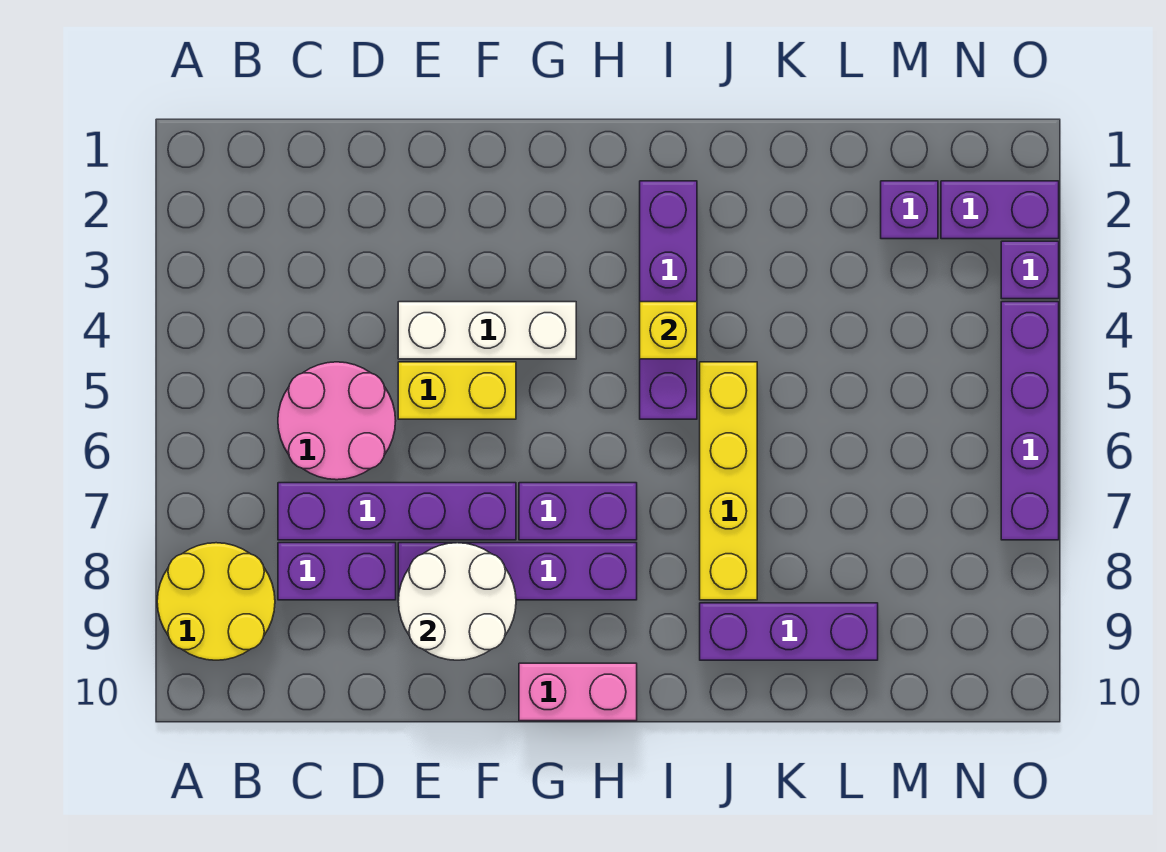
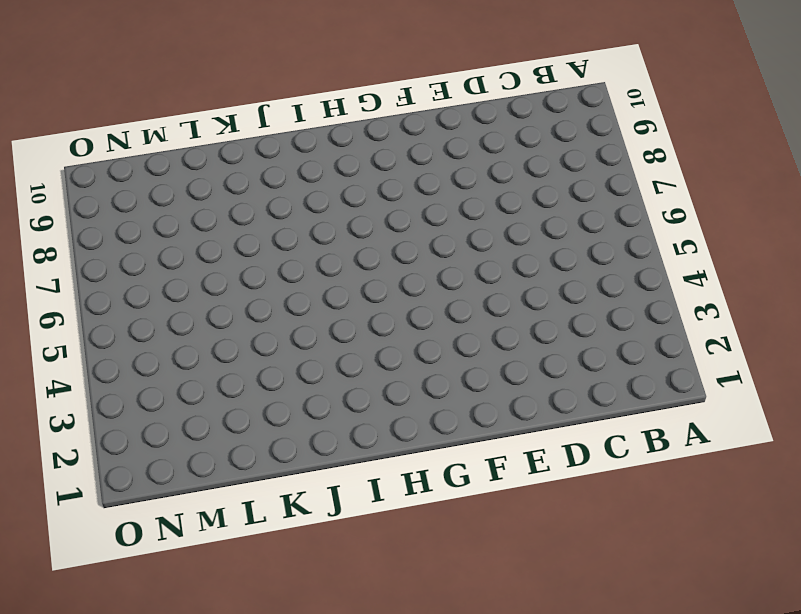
none -> yellow 2x2 round brick [157,543,275,660]
none -> pink 2x2 round brick [278,362,396,480]
none -> purple 1x4 brick [278,483,516,540]

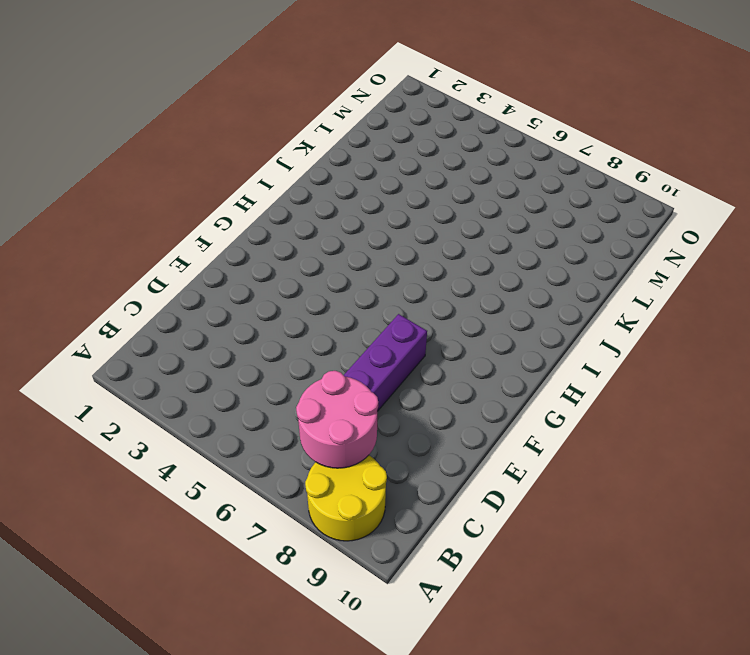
pink 2x2 round brick [296,371,378,468] -> pink 2x2 round brick moved to [278,362,396,480]
none -> purple 1x2 brick [278,543,396,600]
none -> white 1x3 brick [398,302,576,359]
none -> yellow 1x2 brick [398,362,516,419]

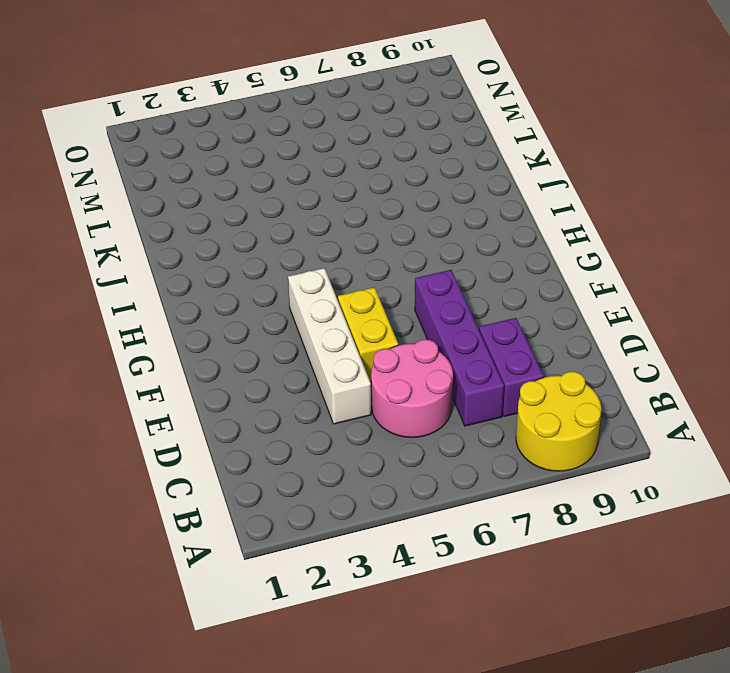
white 1x4 brick [288,268,371,424] -> white 1x3 brick [398,302,576,359]
none -> purple 1x4 brick [398,543,637,600]
none -> purple 1x2 brick [519,483,637,540]
none -> pink 1x2 brick [519,663,637,721]

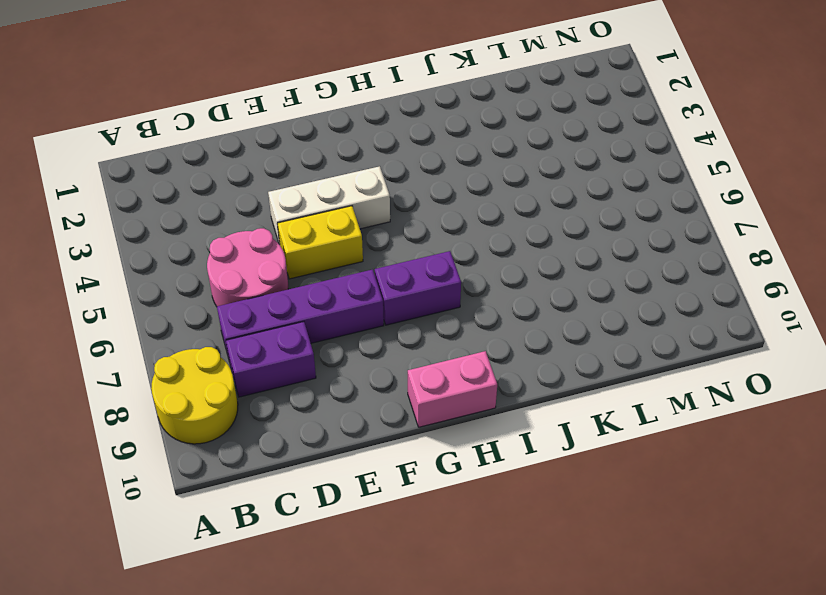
none -> purple 1x4 brick [398,543,637,600]
none -> purple 1x4 brick [640,181,697,419]
none -> yellow 1x4 brick [700,362,757,600]

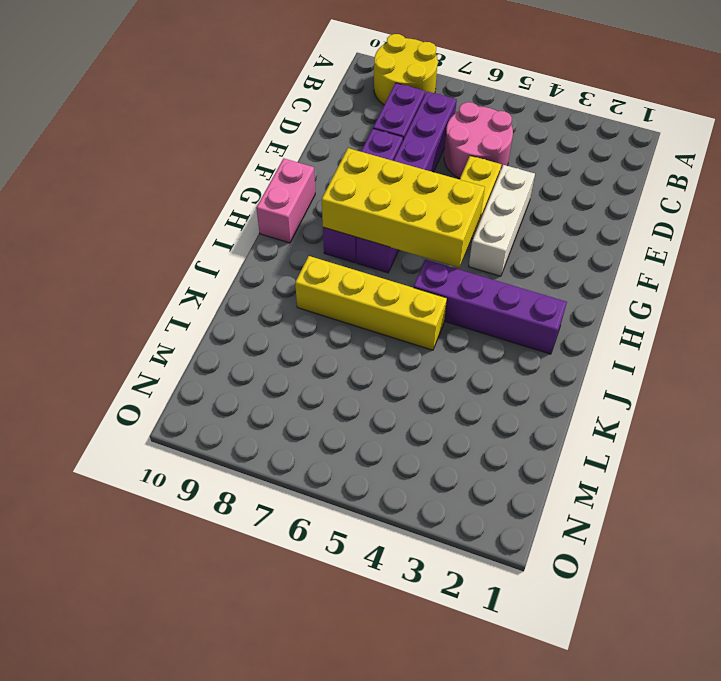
yellow 2x4 brick [322,148,485,268] -> none
none -> purple 1x3 brick [700,603,878,660]
none -> purple 1x1 brick [881,181,938,239]
none -> purple 1x2 brick [941,181,1059,239]

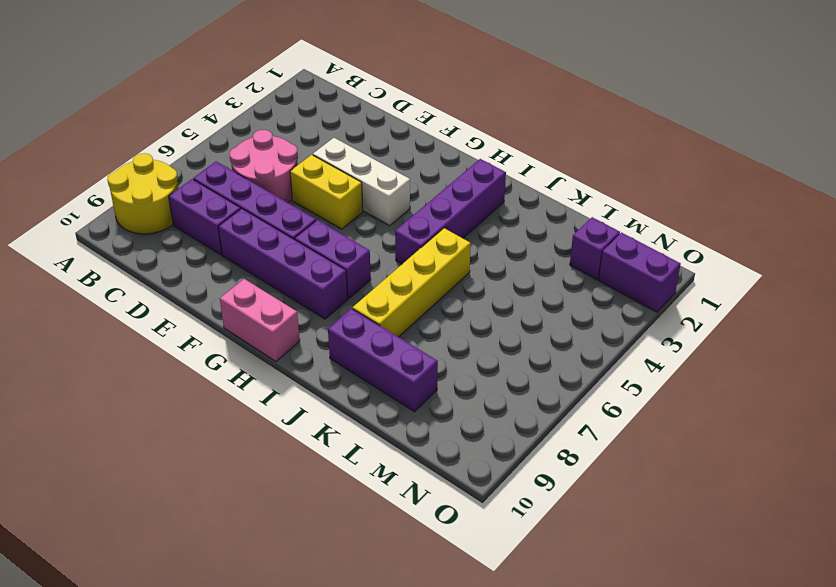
none -> purple 1x1 brick [1001,241,1059,299]
none -> purple 1x4 brick [1001,302,1059,540]
none -> white 2x2 round brick [398,543,516,660]

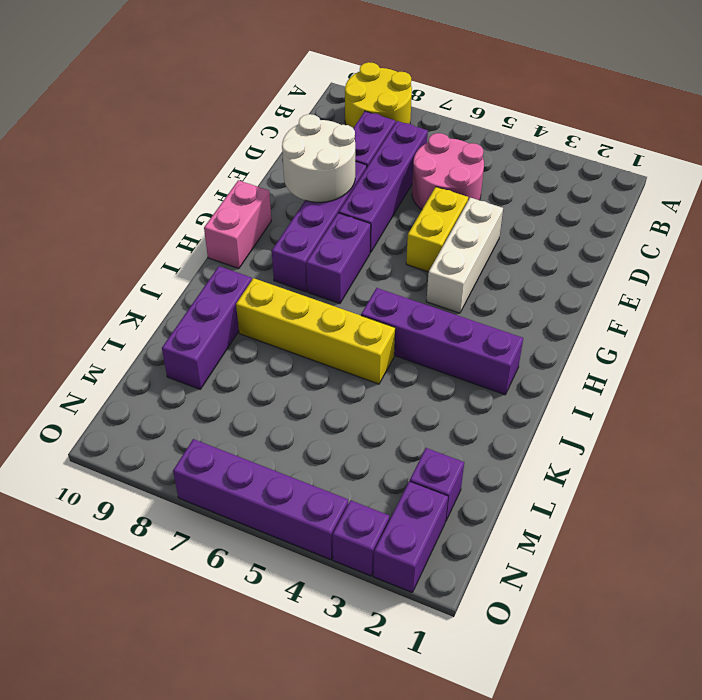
none -> yellow 1x1 brick [640,302,697,359]

